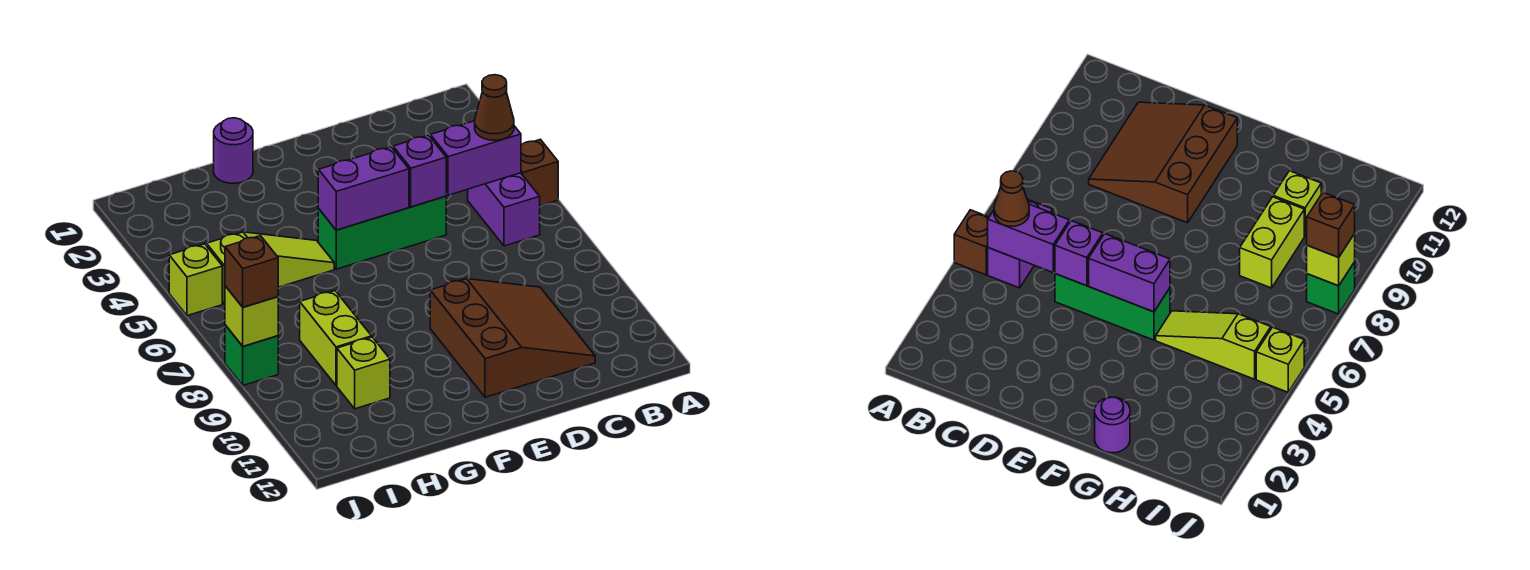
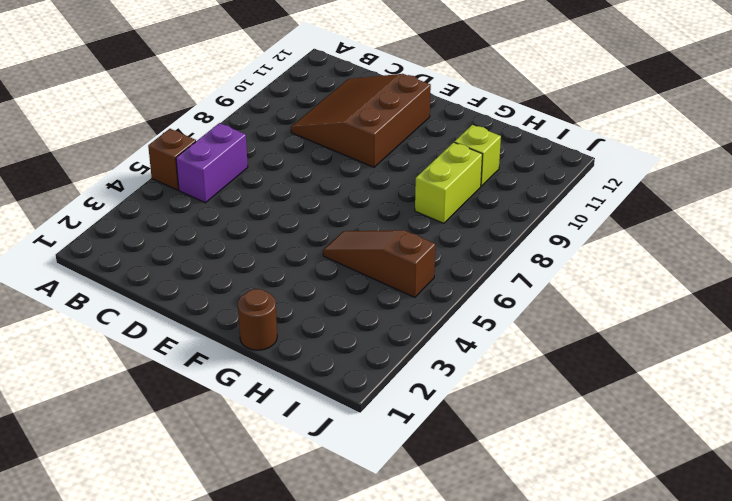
brown 1x1 round brick [238,289,277,350] -> purple 1x1 round brick [214,118,253,183]
brown 1x3 slope [323,230,436,297] -> lime 1x3 slope [207,232,334,304]
none -> green 1x3 brick [318,196,446,269]
none -> lime 1x1 brick [169,244,222,316]
none -> green 1x1 brick [225,325,278,385]

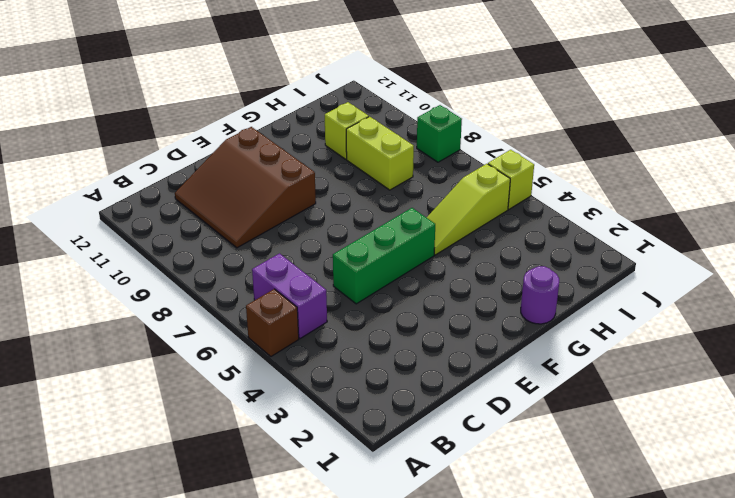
none -> purple 1x2 brick [430,121,521,195]
none -> purple 1x1 brick [393,135,446,207]
none -> purple 1x2 brick [318,147,409,230]

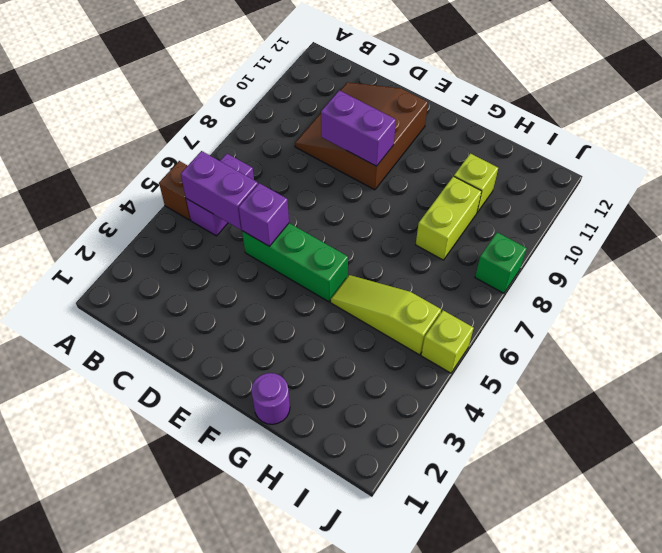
purple 1x2 brick [321,90,396,166] -> purple 1x2 brick moved to [318,147,409,230]
none -> lime 1x1 brick [225,286,278,346]
none -> brown 1x1 cone [475,75,514,140]
none -> brown 1x1 brick [225,236,278,307]

